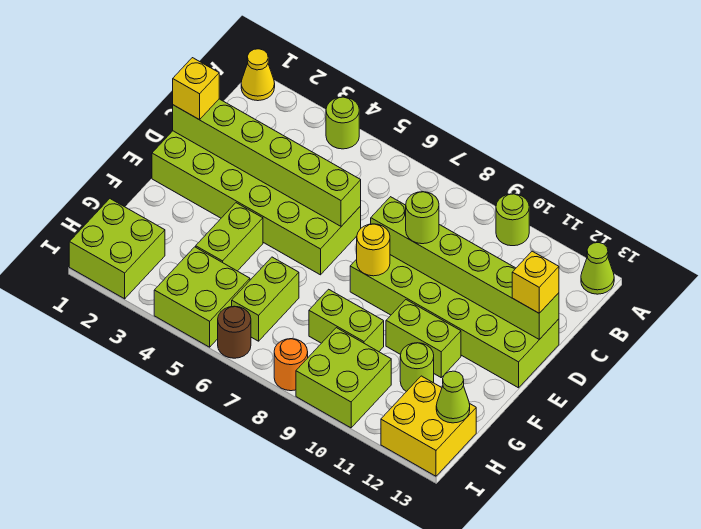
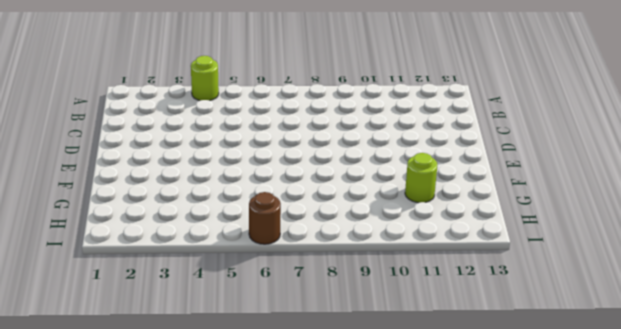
none -> yellow 1x1 cone [241,49,275,101]
none -> lime 1x1 round brick [496,194,529,246]
none -> lime 1x1 cone [581,243,614,294]

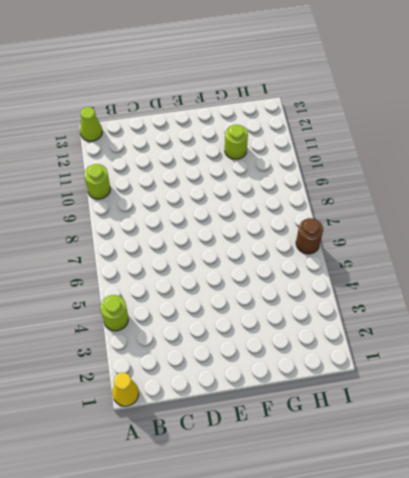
none -> lime 2x6 brick [152,131,361,275]
none -> lime 2x6 brick [350,255,559,388]
none -> lime 1x2 brick [196,203,263,271]

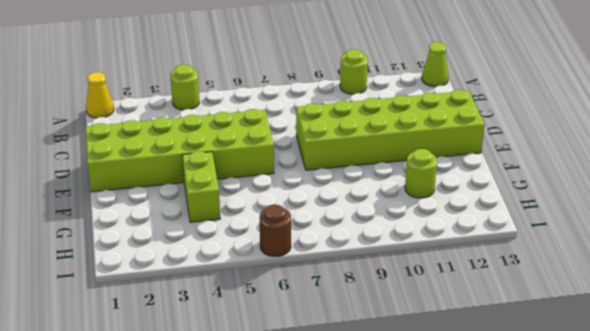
none -> lime 1x2 brick [386,300,461,377]
none -> lime 1x2 brick [232,257,299,341]
none -> lime 1x2 brick [309,289,384,352]

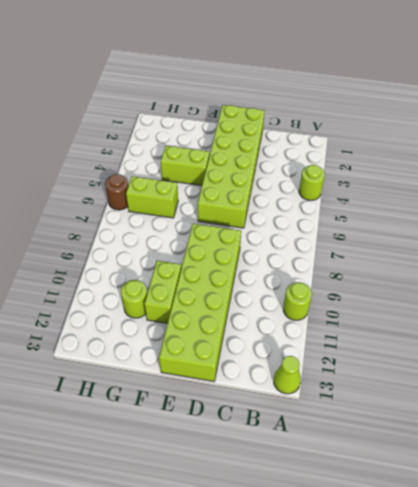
none -> yellow 1x1 cone [241,49,275,101]
none -> lime 1x2 brick [309,289,384,352]
none -> lime 2x2 brick [69,199,165,299]

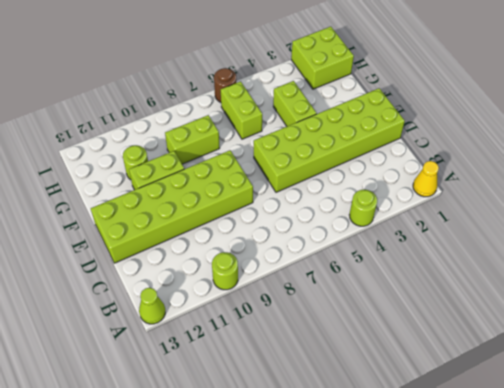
none -> lime 2x2 brick [154,247,250,347]
none -> lime 2x2 brick [296,328,391,428]
none -> yellow 2x2 brick [381,376,476,476]

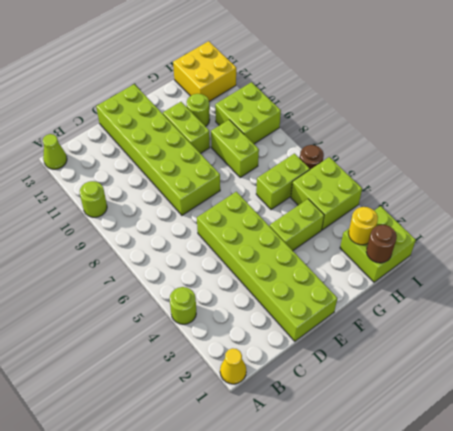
brown 1x1 round brick [367,225,397,263] -> none
yellow 1x1 round brick [349,207,378,245] -> yellow 1x1 round brick moved to [357,224,390,276]
none -> orange 1x1 round brick [274,339,308,391]
none -> lime 1x6 brick [173,99,361,226]
none -> lime 1x6 brick [371,197,559,339]

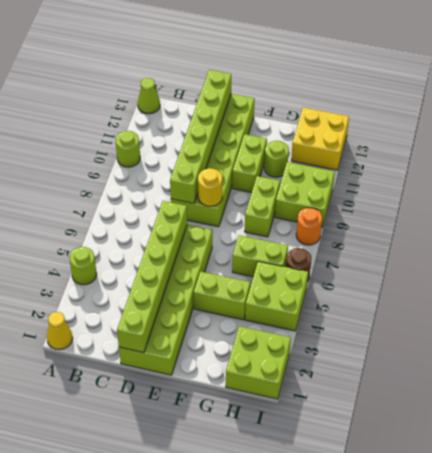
none -> lime 1x1 cone [436,371,470,423]
none -> yellow 1x1 brick [173,58,219,120]
none -> lime 1x1 round brick [406,192,439,244]

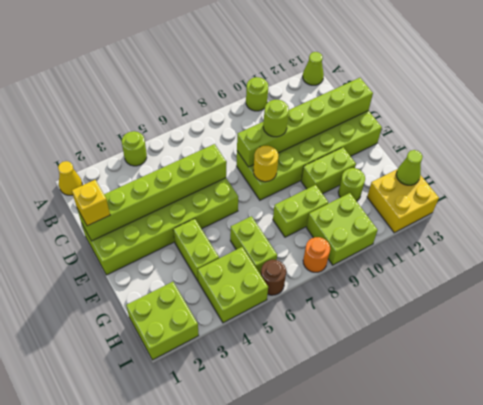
none -> yellow 1x1 brick [512,251,559,313]

